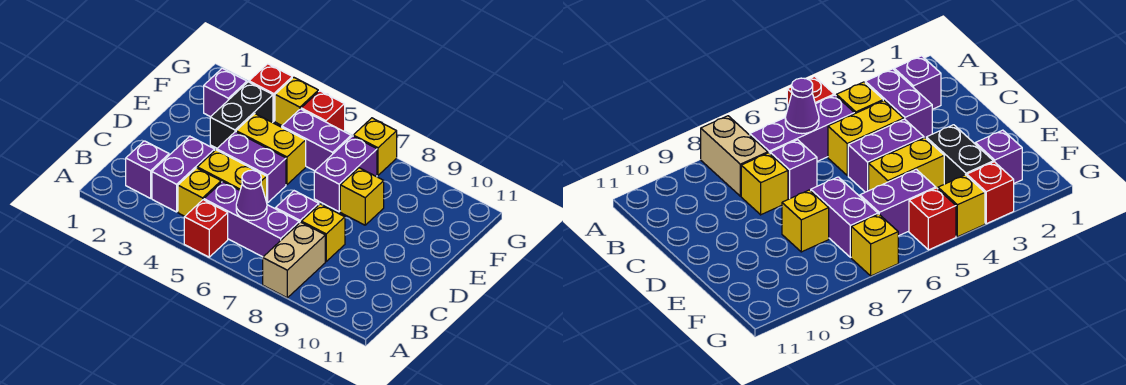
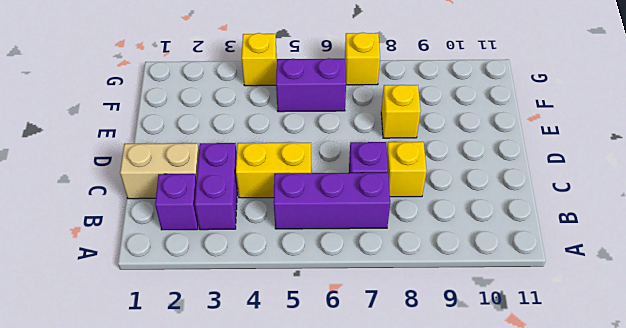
tan 1x2 brick [120,143,199,199] -> tan 1x2 brick turned to [263,222,325,298]
none -> red 1x1 brick [184,200,228,257]
none -> yellow 1x1 brick [178,168,221,216]
none -> purple 1x2 brick [217,132,286,203]

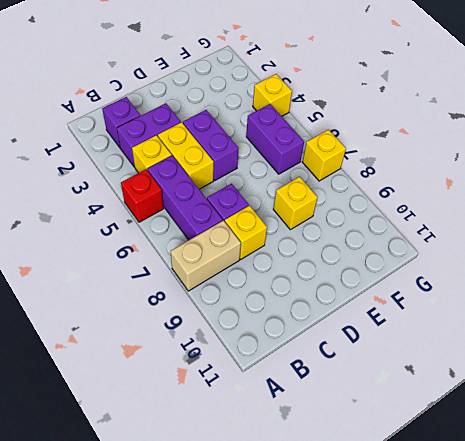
none -> black 1x2 brick [210,82,273,148]
none -> yellow 1x2 brick [236,114,306,185]
none -> purple 1x2 brick [314,136,377,212]

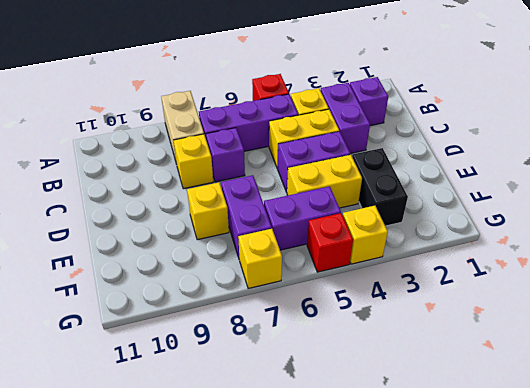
none -> purple 1x1 brick [204,68,247,117]
none -> red 1x1 brick [249,64,292,121]
none -> purple 1x1 cone [236,170,267,220]

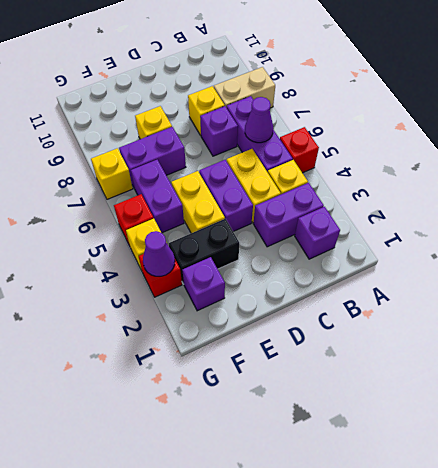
purple 1x1 cone [143,231,175,276] -> none

